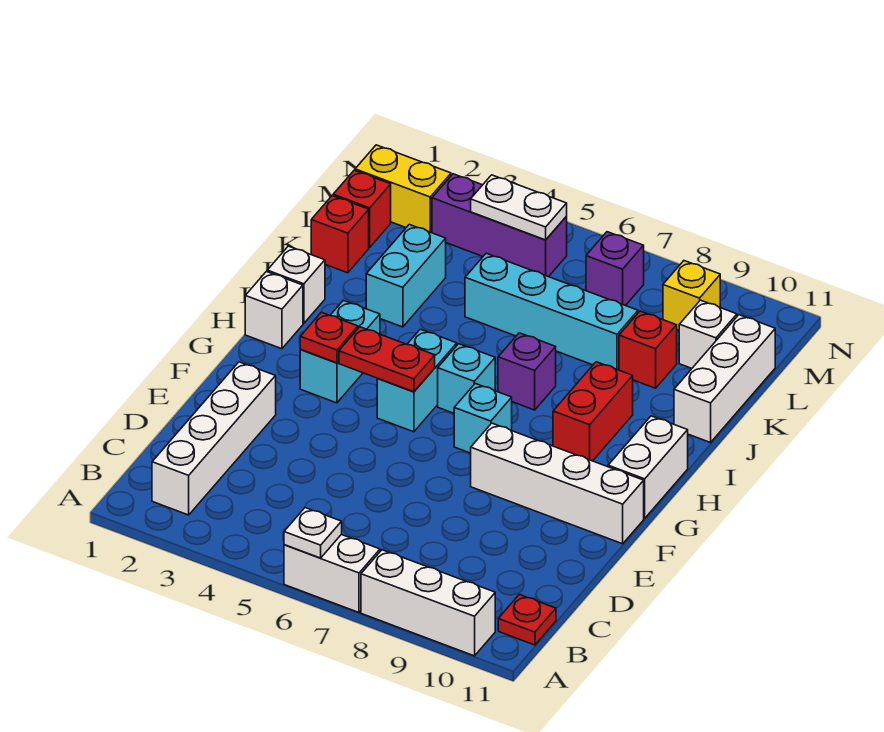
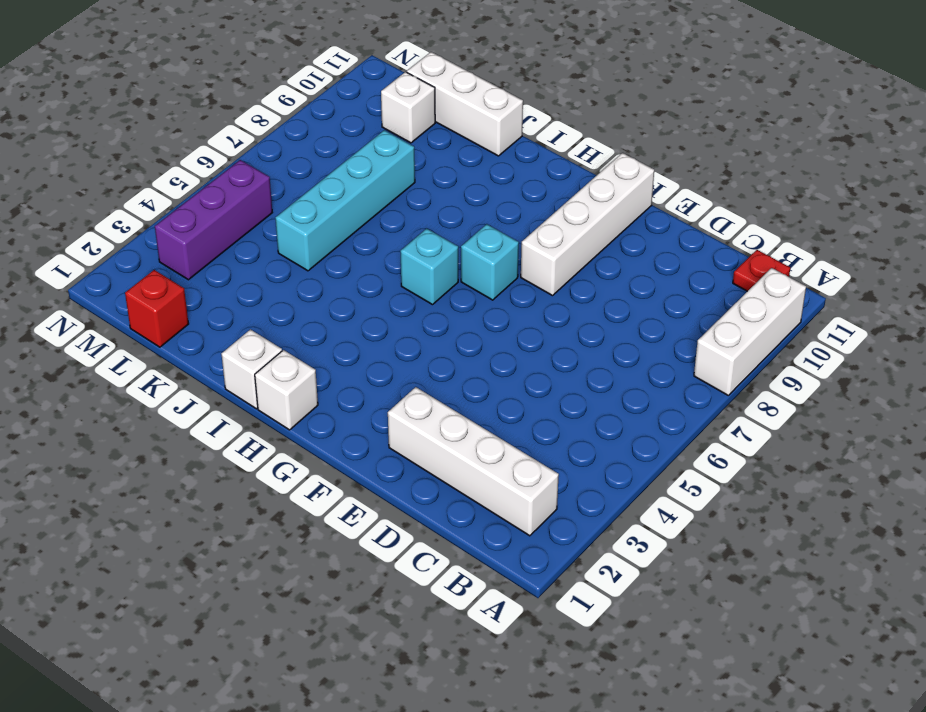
none -> white 1x2 brick [284,535,380,612]
none -> cyan 1x2 brick [300,300,380,403]
none -> cyan 1x2 brick [377,329,457,432]

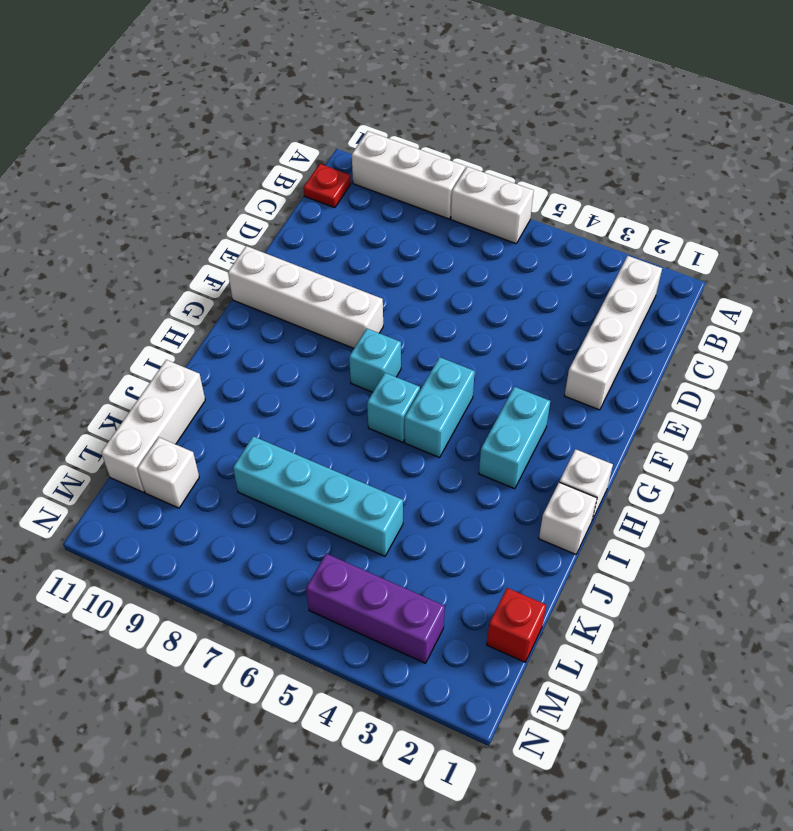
none -> white 1x2 brick [608,416,688,518]
none -> red 1x2 brick [553,362,633,461]
none -> purple 1x1 brick [498,333,556,410]

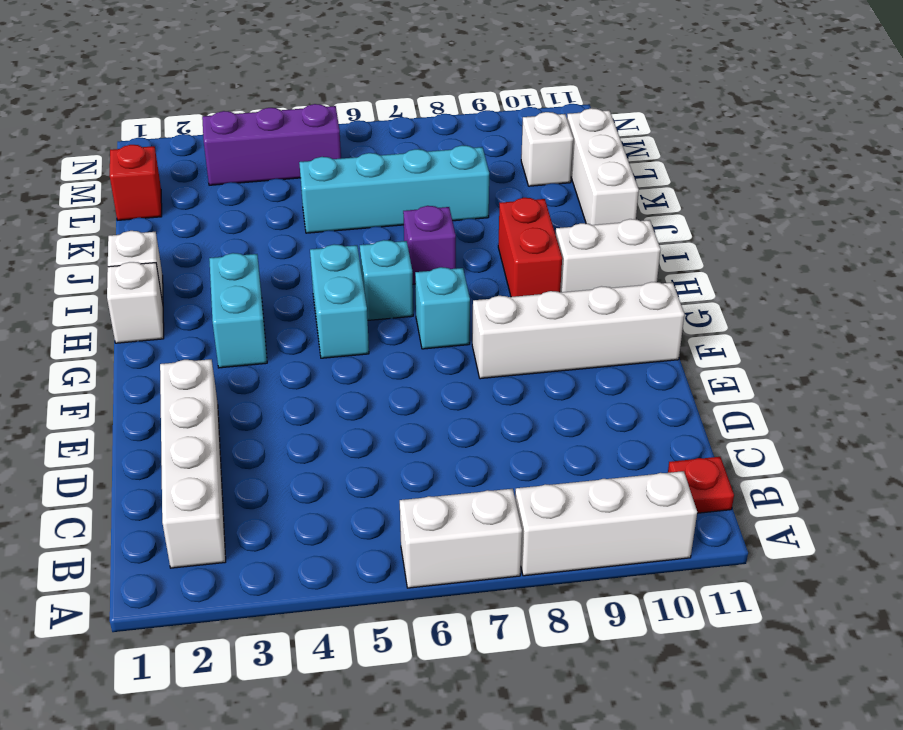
white 1x2 brick [556,219,661,292] -> white 1x2 brick turned to [608,416,688,518]
none -> cyan 1x2 brick [366,225,446,327]
none -> red 1x1 brick [311,196,369,273]
none -> red 1x1 brick [619,311,677,388]

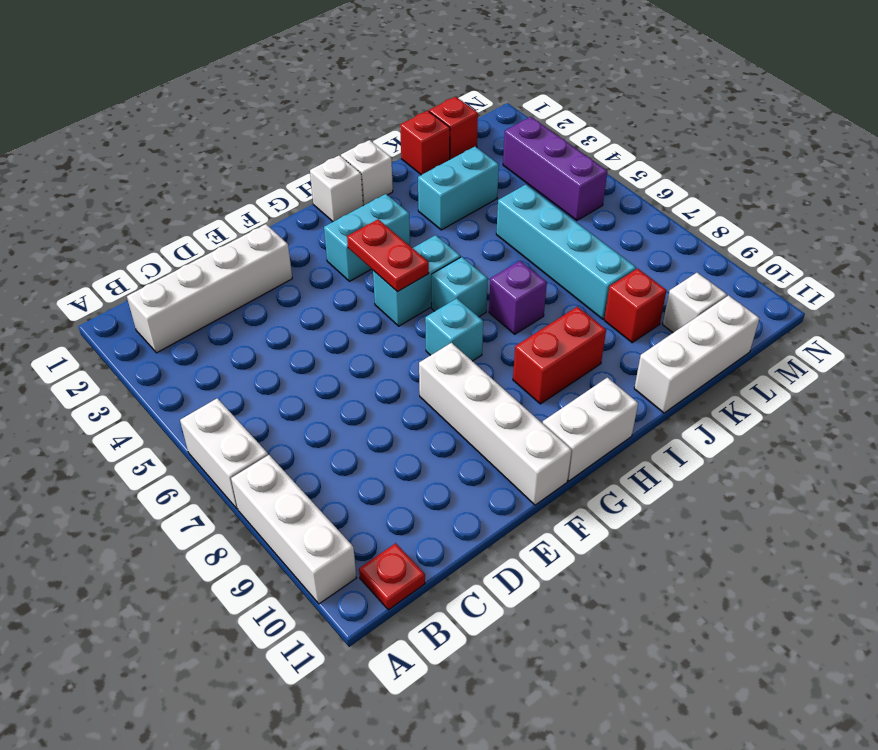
none -> yellow 1x2 brick [355,145,451,233]
none -> purple 1x1 brick [586,232,644,306]
none -> yellow 1x1 brick [663,261,720,330]

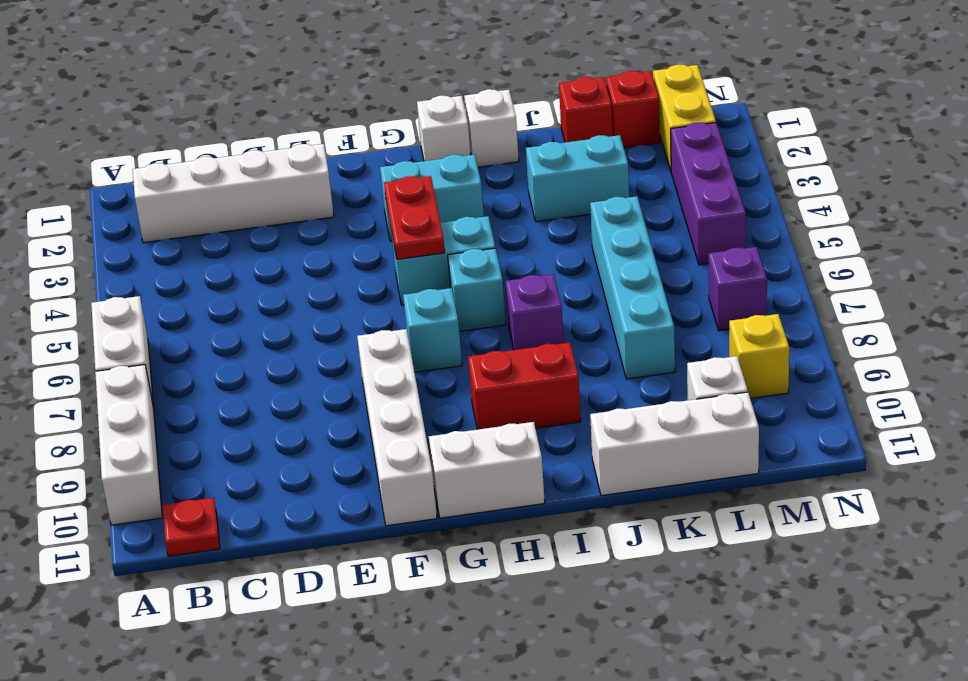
none -> red 1x1 brick [619,311,677,388]
none -> white 1x1 plate [284,508,342,558]
none -> red 1x1 plate [300,312,358,363]

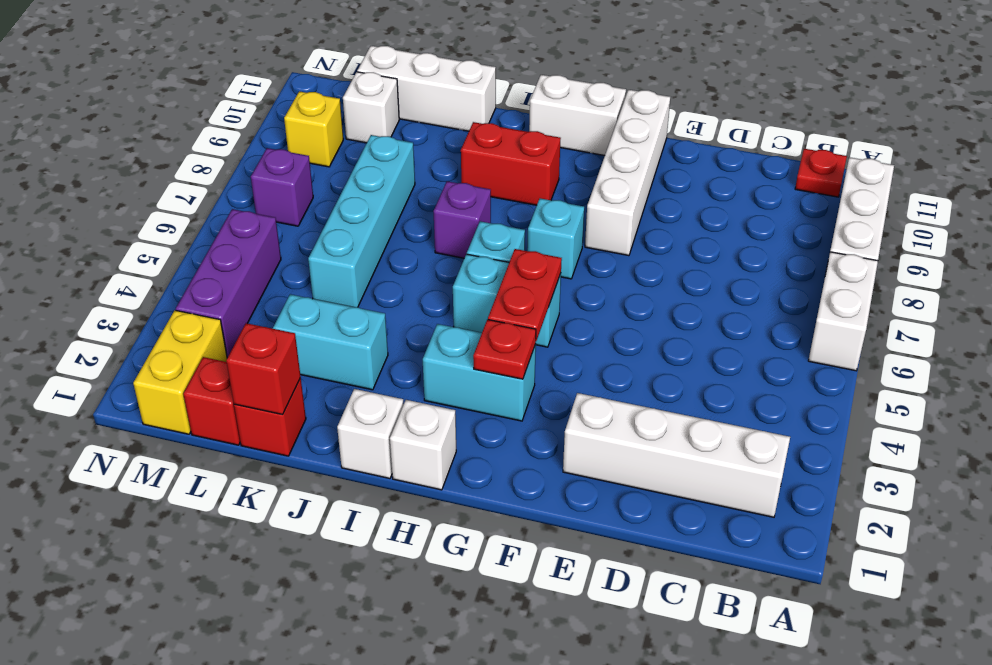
red 1x1 brick [226,323,301,415] -> red 1x1 brick moved to [619,311,677,388]
none -> white 1x1 plate [284,508,342,558]
none -> white 1x2 plate [471,175,567,240]

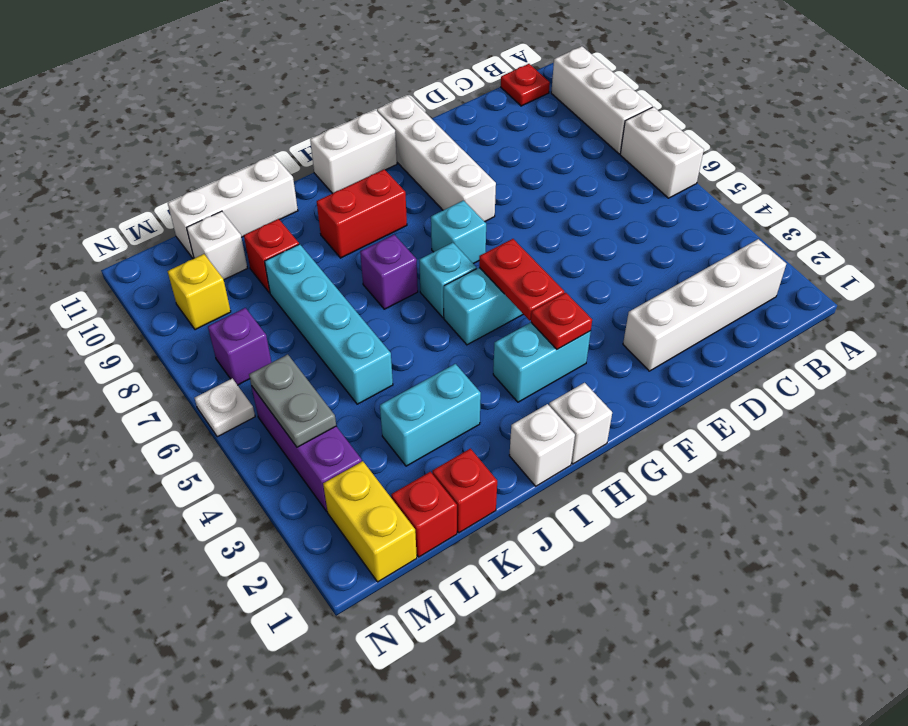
grey 1x2 plate [249,354,336,447] -> white 1x2 plate [471,175,567,240]
white 1x1 plate [195,378,255,437] -> white 1x1 plate moved to [284,508,342,558]

